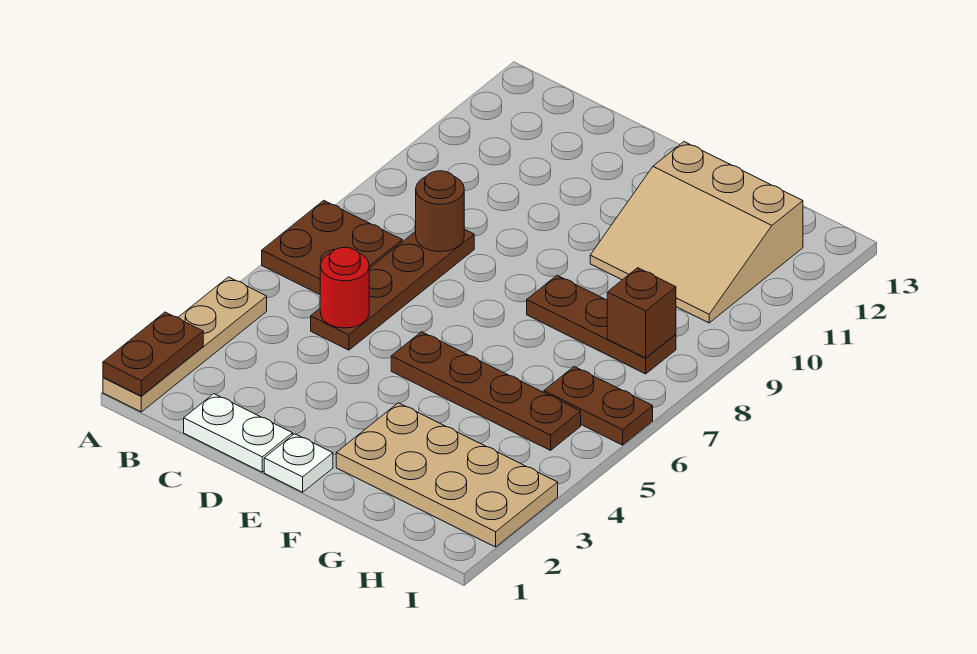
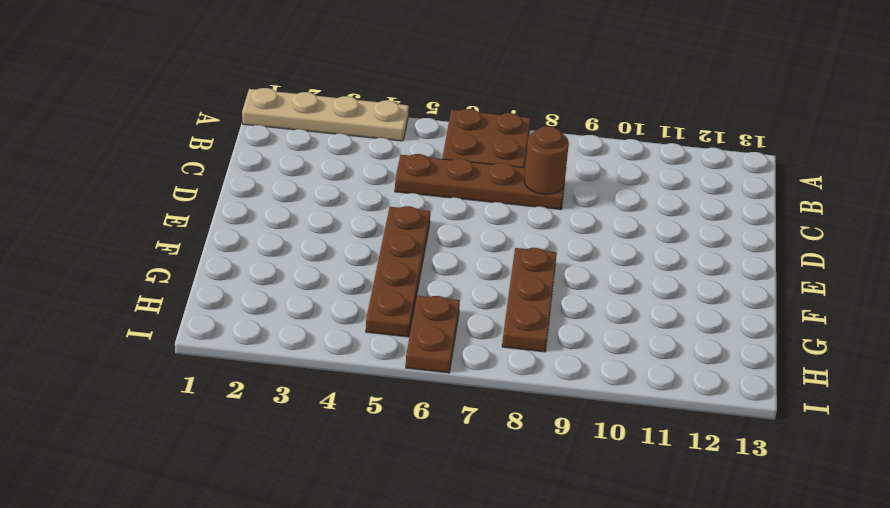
none -> white 1x2 plate [184,394,293,472]
none -> white 1x1 plate [264,434,333,492]
none -> tan 2x4 plate [336,403,558,547]

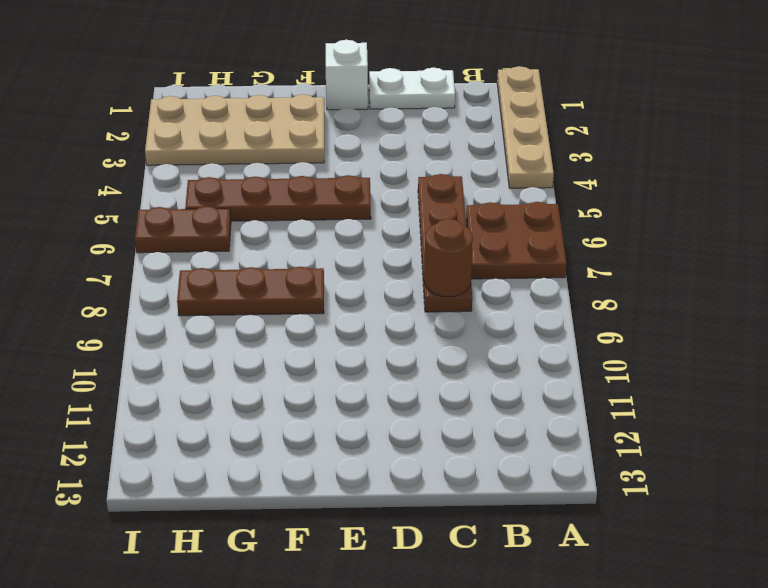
white 1x1 brick [326,40,368,110] -> white 1x1 plate [264,434,333,492]
none -> tan 3x3 slope [590,142,803,323]
none -> brown 1x2 plate [103,312,203,396]
none -> red 1x1 round brick [320,247,369,328]

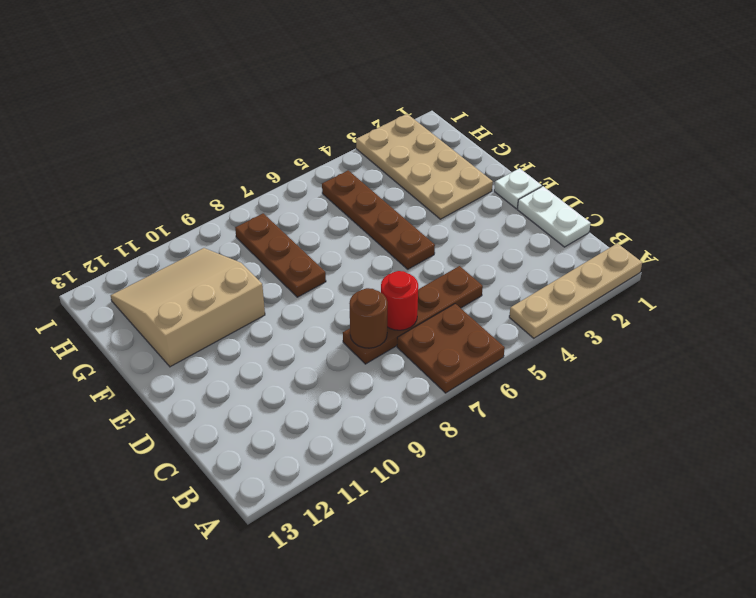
red 1x1 round brick [381,271,418,330] -> red 1x1 round brick moved to [320,247,369,328]
tan 3x3 slope [111,248,265,367] -> tan 3x3 slope turned to [590,142,803,323]
none -> brown 1x2 plate [544,367,653,445]
none -> brown 1x2 plate [103,312,203,396]
none -> brown 1x1 brick [607,268,676,358]

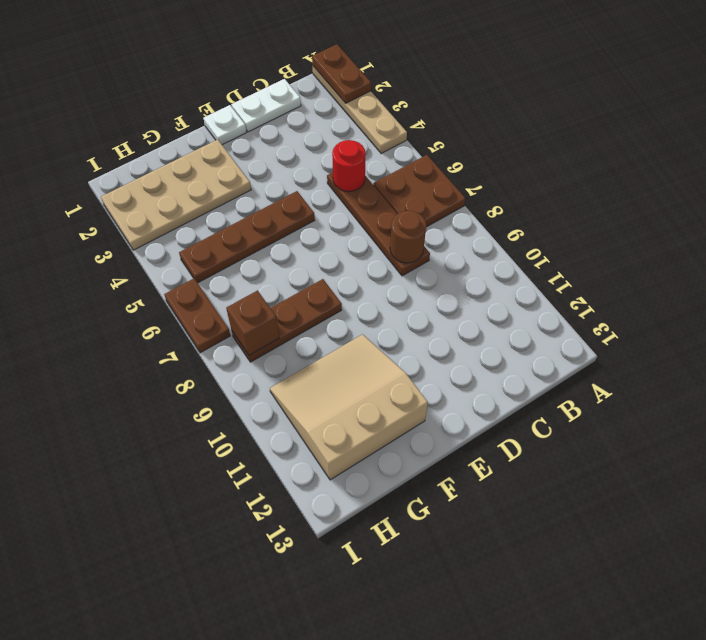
brown 1x2 plate [164,279,230,353] -> brown 1x2 plate turned to [544,367,653,445]

